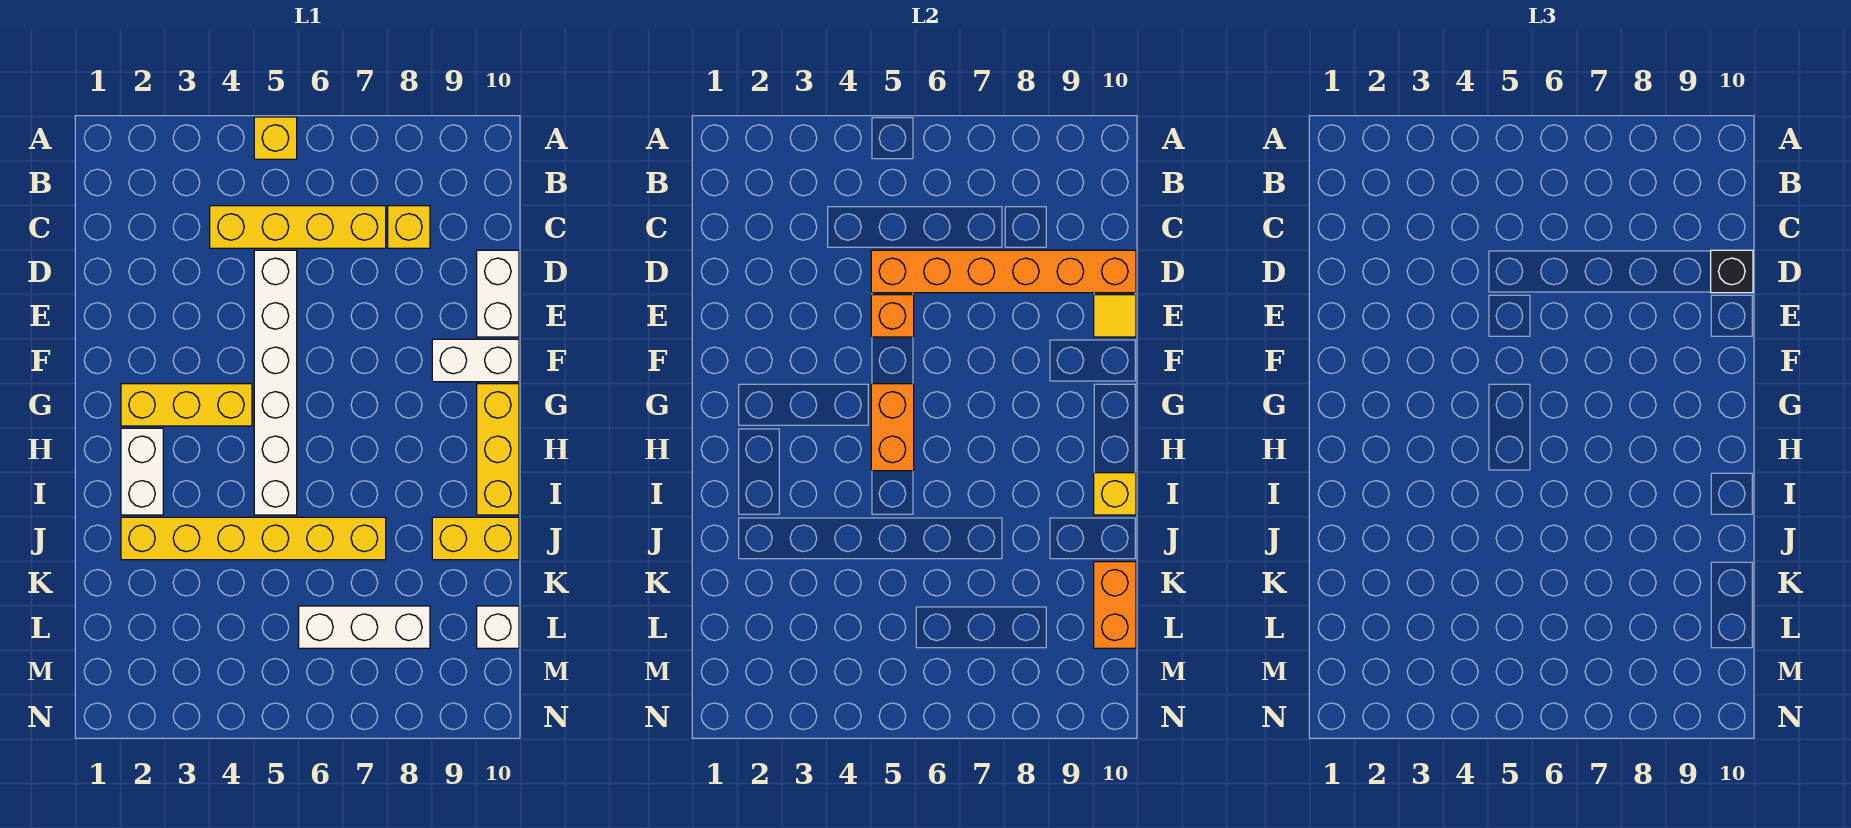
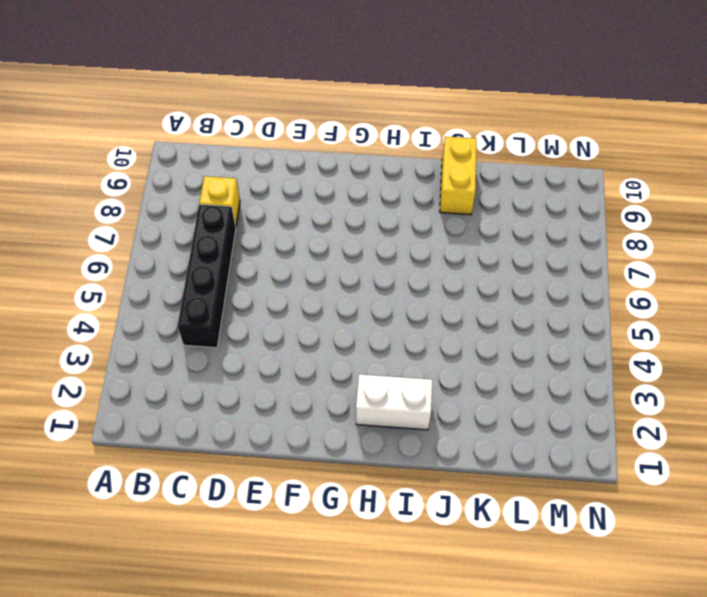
black 1x4 brick [177,205,236,348] -> yellow 1x4 brick [210,206,386,248]
none -> yellow 1x1 brick [254,117,297,159]
none -> white 1x6 brick [254,250,297,515]
none -> white 1x2 brick [477,250,519,337]

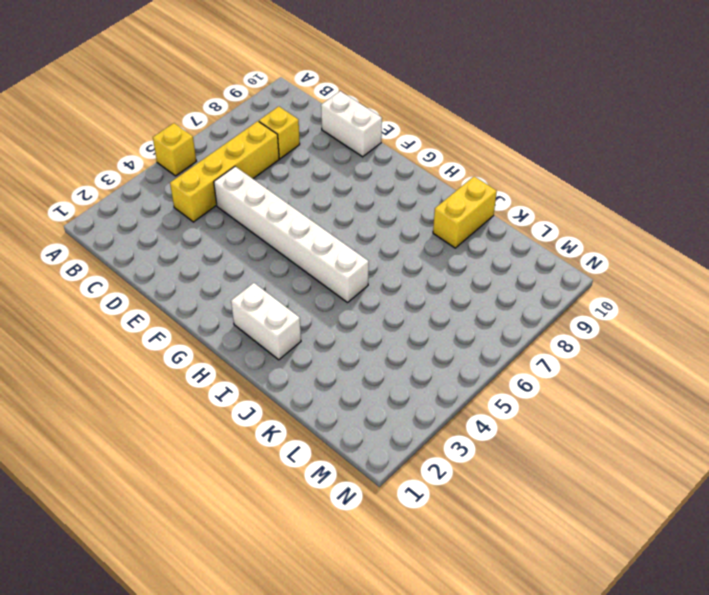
none -> white 1x2 brick [432,339,519,382]
none -> yellow 1x3 brick [121,384,252,426]
none -> yellow 1x3 brick [477,384,519,515]

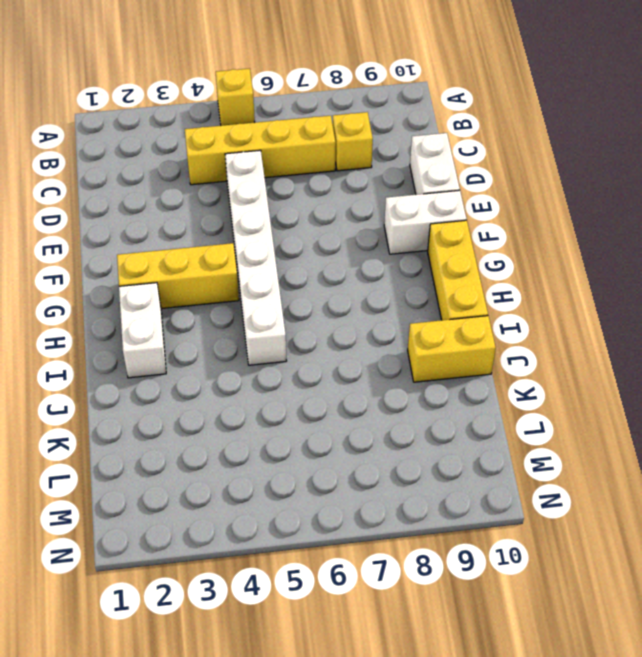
none -> yellow 1x6 brick [121,517,386,560]
none -> white 1x3 brick [299,606,430,648]
none -> white 1x1 brick [477,606,519,648]

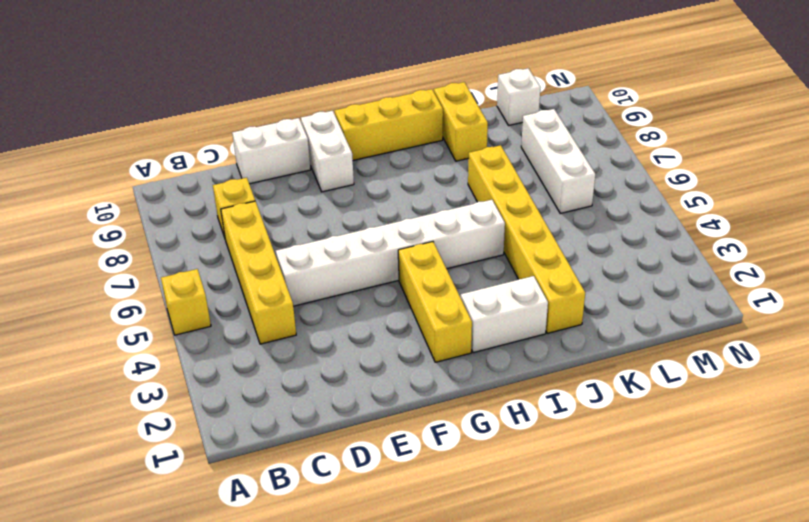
none -> orange 1x6 brick [871,250,1136,293]
none -> orange 1x1 brick [871,295,914,337]
none -> yellow 1x1 tile [1094,295,1136,337]

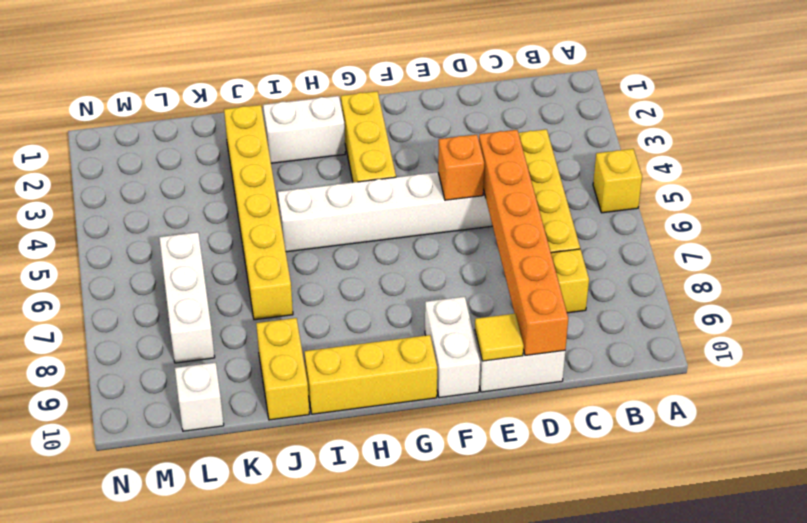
none -> orange 1x2 brick [871,384,914,471]
none -> yellow 1x1 brick [1094,473,1136,515]
none -> orange 1x2 brick [1094,562,1136,648]

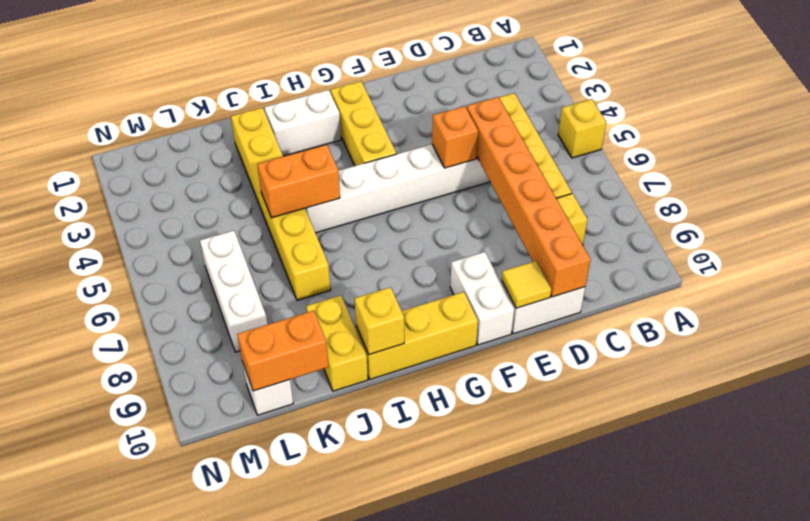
orange 1x2 brick [257,144,340,218] -> orange 1x2 brick moved to [871,384,914,471]
none -> black 1x1 brick [1711,250,1753,293]

